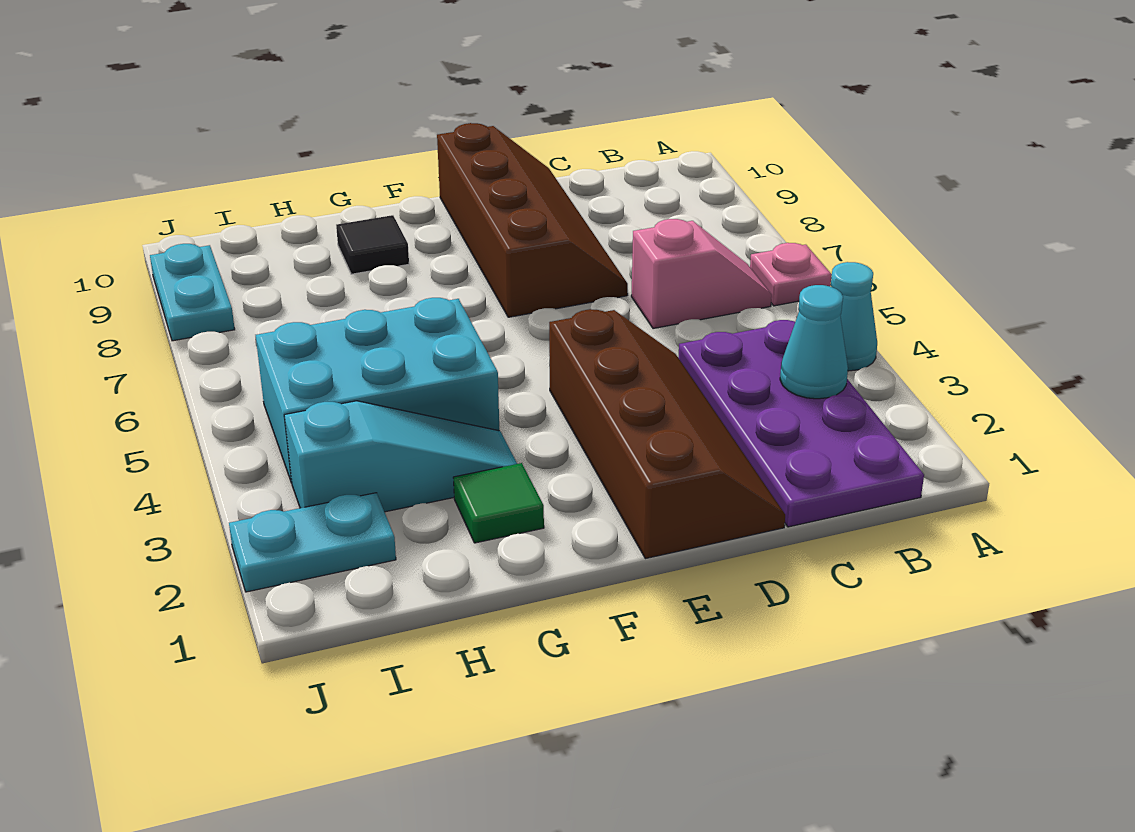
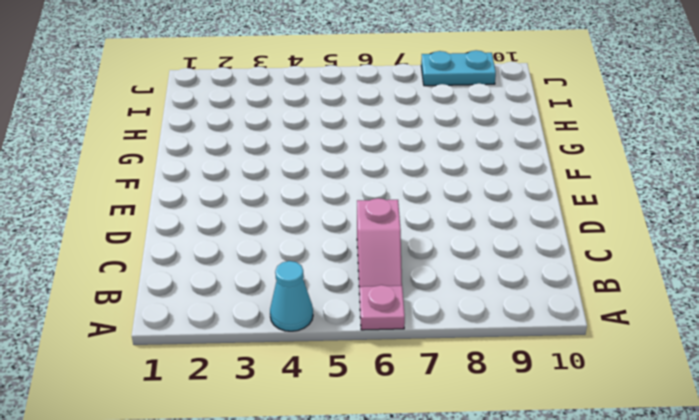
none -> purple 2x4 plate [678,320,924,527]
none -> brown 2x4 slope [549,309,785,559]
none -> brown 2x4 slope [437,123,628,317]

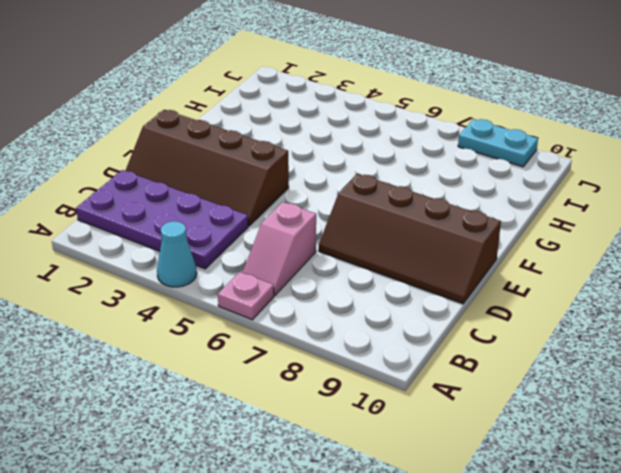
none -> green 1x1 tile [453,463,544,543]
none -> cyan 1x3 slope [284,401,517,512]
none -> cyan 2x3 brick [256,298,499,483]

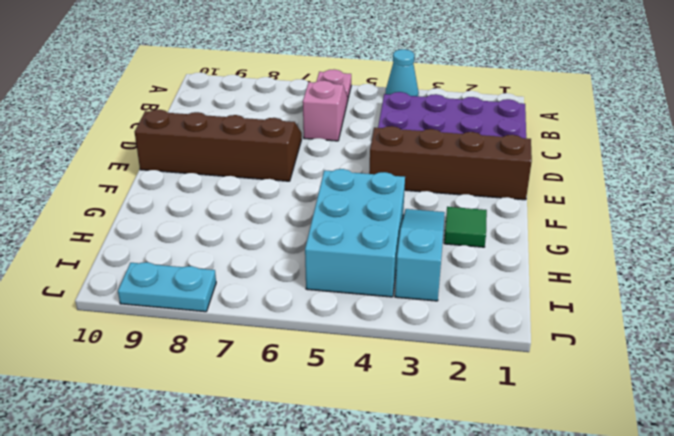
none -> black 1x1 tile [336,215,409,274]
none -> cyan 1x2 plate [229,493,396,592]
none -> cyan 1x1 cone [780,285,848,399]

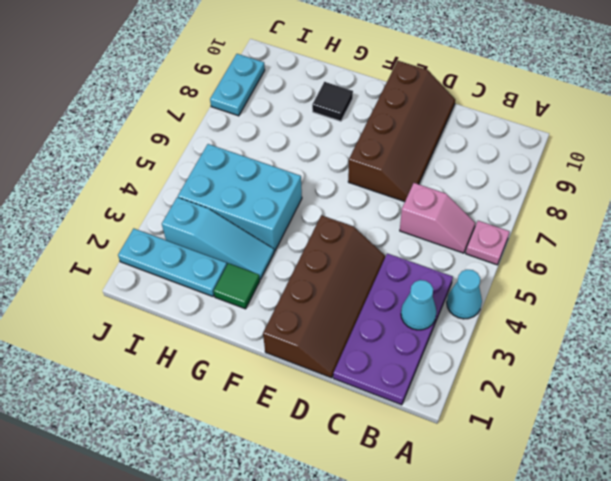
cyan 1x3 plate [118,229,227,296] -> cyan 1x2 plate [229,493,396,592]

